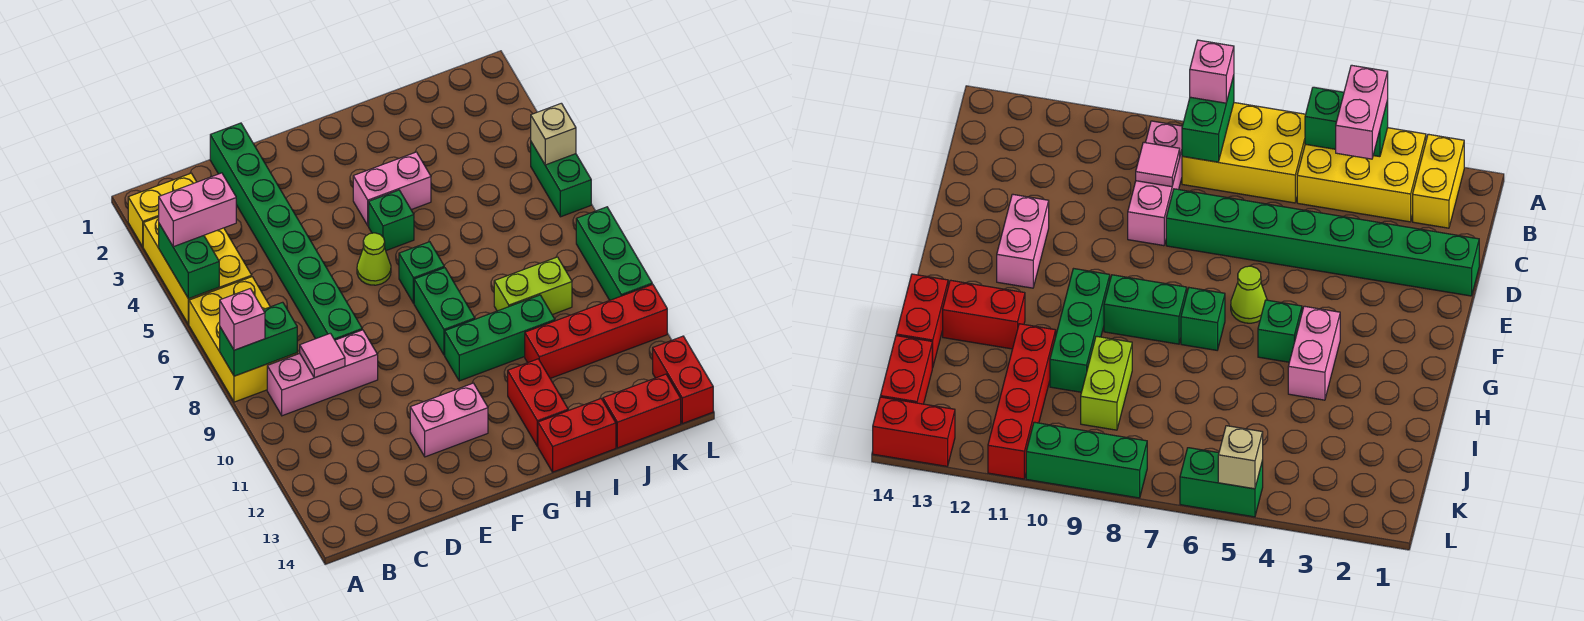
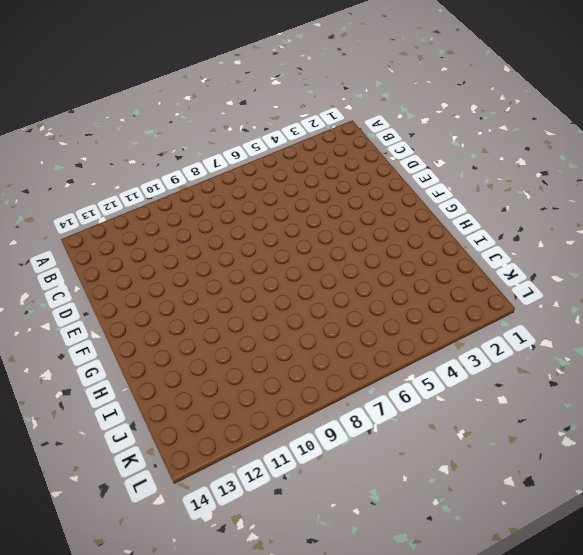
none -> yellow 1x2 brick [128,173,196,247]
none -> yellow 2x3 brick [143,217,252,325]
none -> yellow 2x3 brick [189,277,297,402]

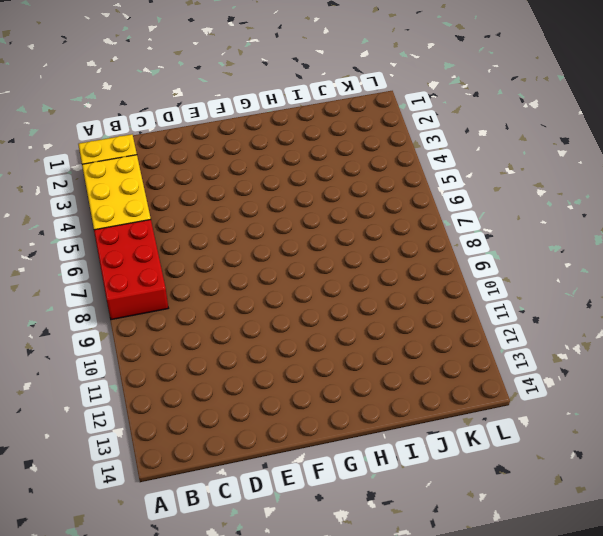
red 2x3 brick [94,219,168,320] -> yellow 2x3 brick [189,277,297,402]
none -> pink 1x3 brick [267,330,378,416]
none -> green 1x8 brick [210,123,362,340]
none -> pink 1x2 brick [410,383,488,457]

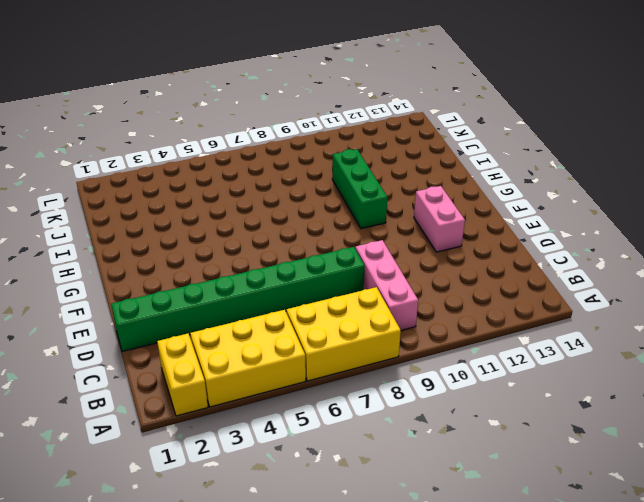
none -> lime 1x1 cone [357,233,391,285]
none -> pink 1x2 brick [353,152,431,226]
none -> green 1x1 brick [369,190,414,251]

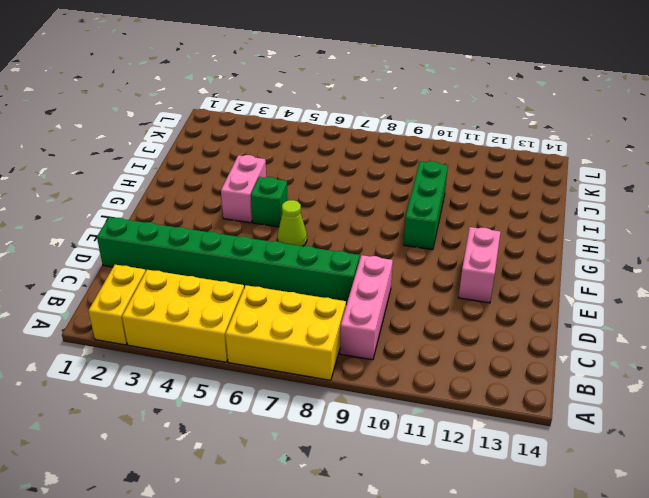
none -> green 1x1 brick [399,242,444,303]
none -> green 1x2 brick [414,268,475,355]
none -> red 1x2 brick [508,359,568,446]

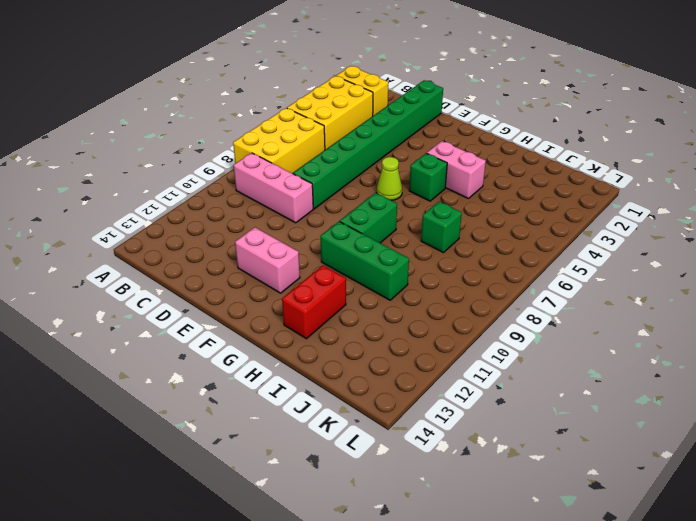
green 1x1 brick [421,202,462,253] -> green 1x1 brick moved to [399,242,444,303]
none -> red 1x2 brick [538,399,616,472]
none -> lime 1x2 brick [494,257,572,315]
none -> red 1x4 brick [525,284,667,378]

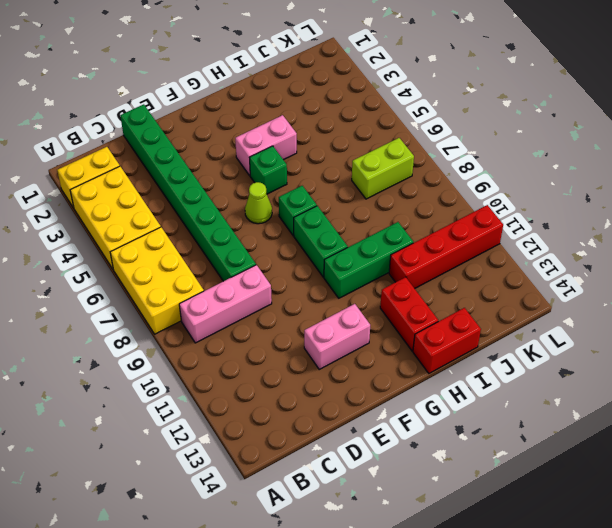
lime 1x2 brick [352,138,414,199] -> lime 1x2 brick moved to [494,257,572,315]
none -> red 1x2 brick [603,374,681,448]
none -> green 1x2 brick [531,142,591,217]
none -> green 1x3 brick [576,207,652,300]

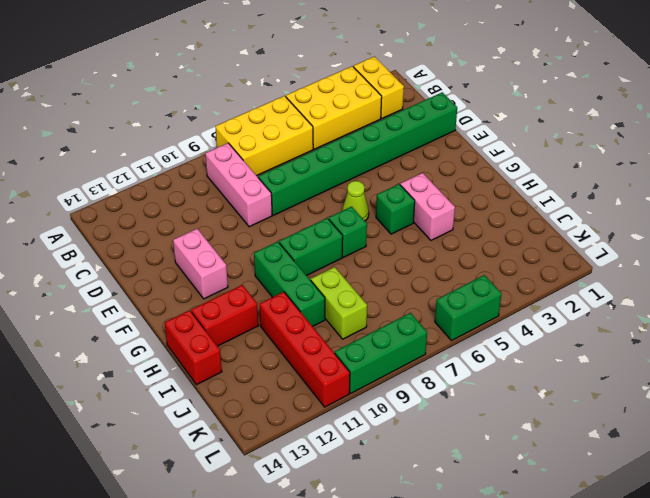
none -> red 1x2 brick [603,374,681,448]
none -> red 1x2 brick [653,336,713,424]
none -> green 1x2 brick [159,224,219,299]

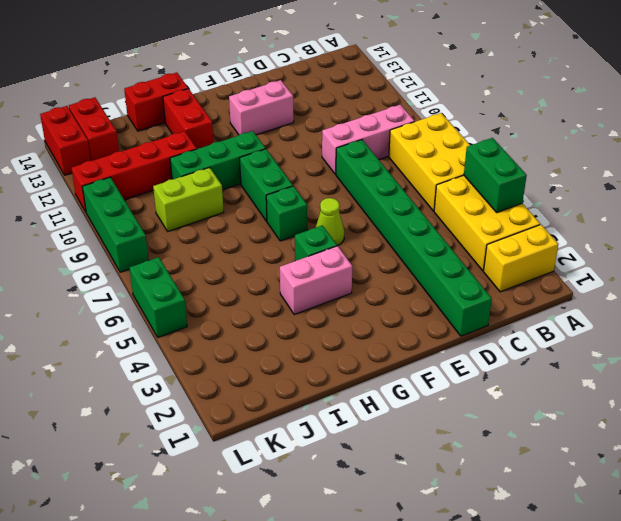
red 1x2 brick [69,97,119,161] -> red 1x2 brick turned to [603,374,681,448]
none -> green 1x2 brick [220,302,297,376]
none -> pink 1x1 tile [300,333,345,378]
none -> tan 1x1 brick [531,103,576,165]

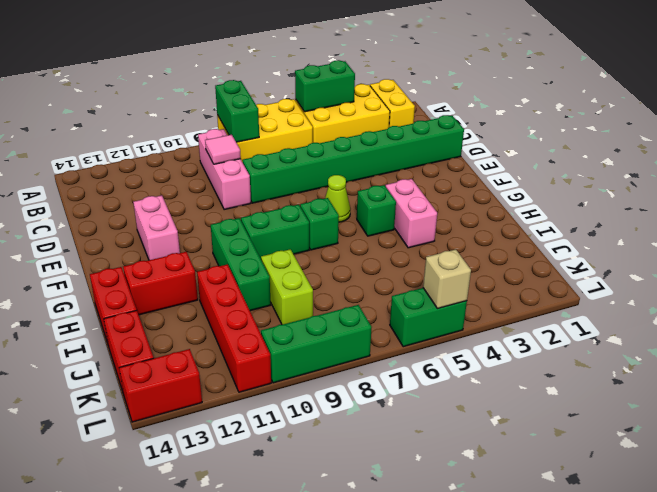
none -> pink 1x2 brick [159,173,236,247]
none -> pink 1x1 brick [220,289,265,350]

